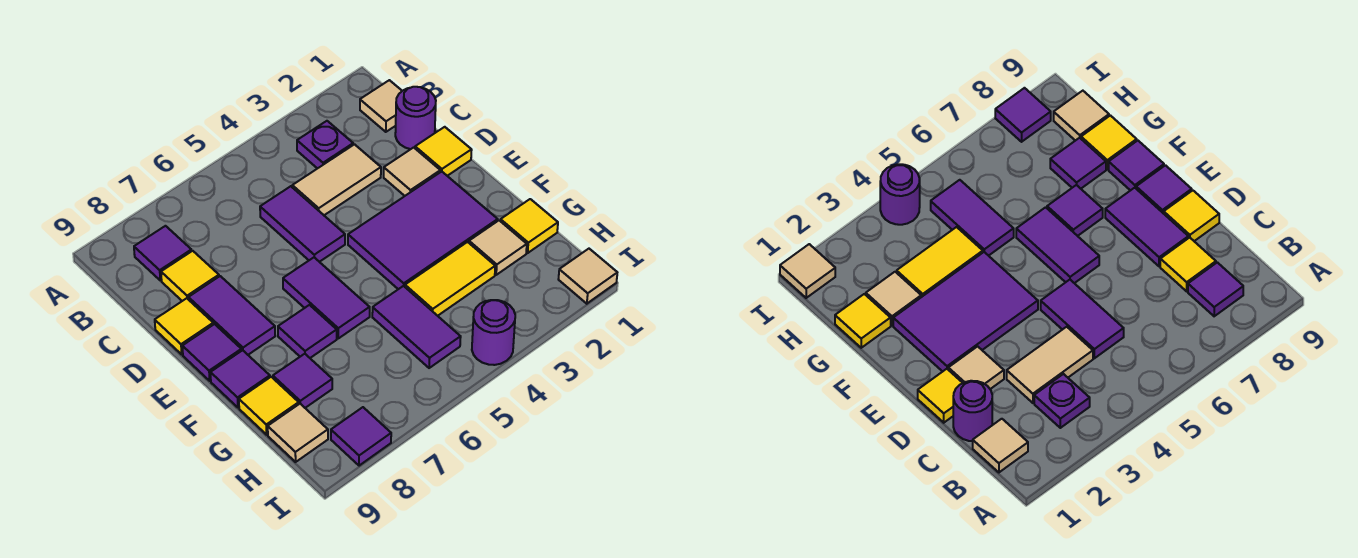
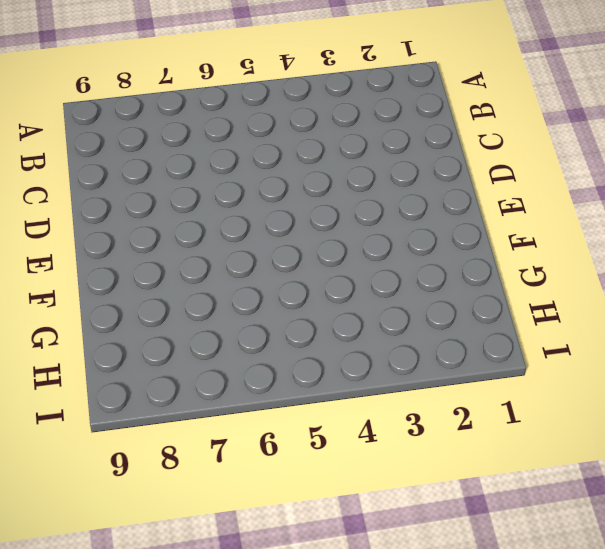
none -> tan 1x1 tile [360,80,402,132]
none -> purple 1x1 plate [297,121,353,169]
none -> purple 1x1 tile [134,226,192,281]

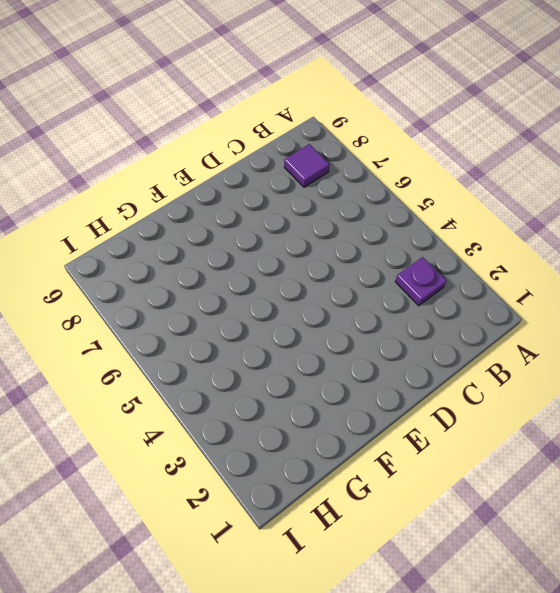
none -> tan 1x1 tile [360,80,402,132]
none -> purple 1x1 round brick [395,87,436,149]
none -> tan 1x2 tile [292,144,381,215]

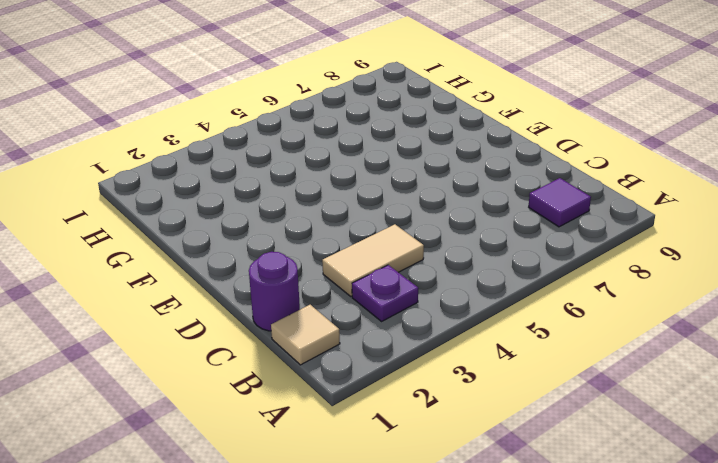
none -> purple 1x2 tile [260,186,345,262]
none -> yellow 1x1 tile [161,251,219,301]
none -> yellow 1x1 tile [415,127,472,176]

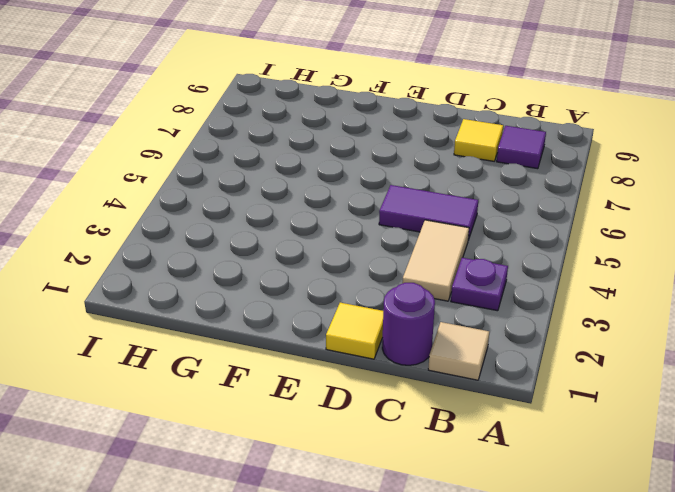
none -> tan 1x1 tile [384,147,440,196]
none -> purple 1x2 tile [188,276,275,355]
none -> yellow 1x1 tile [155,298,213,354]

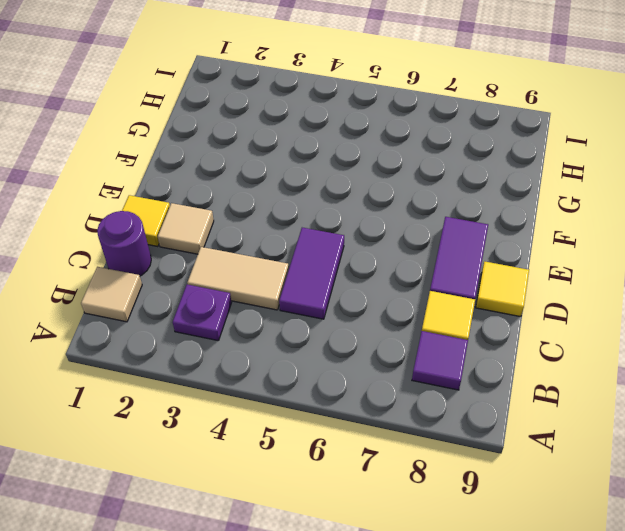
none -> purple 2x3 tile [348,172,498,289]
none -> purple 1x2 tile [283,258,370,338]
none -> purple 1x1 tile [182,324,241,381]

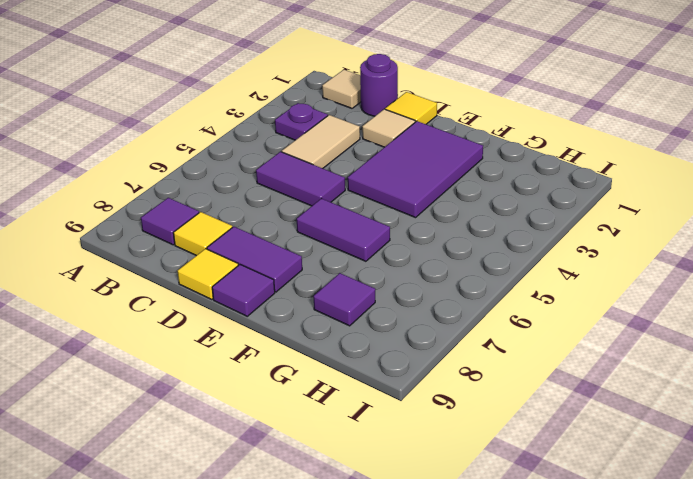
none -> purple 1x1 tile [278,305,337,358]
none -> purple 1x1 tile [210,350,270,407]
none -> yellow 1x1 tile [501,199,558,253]

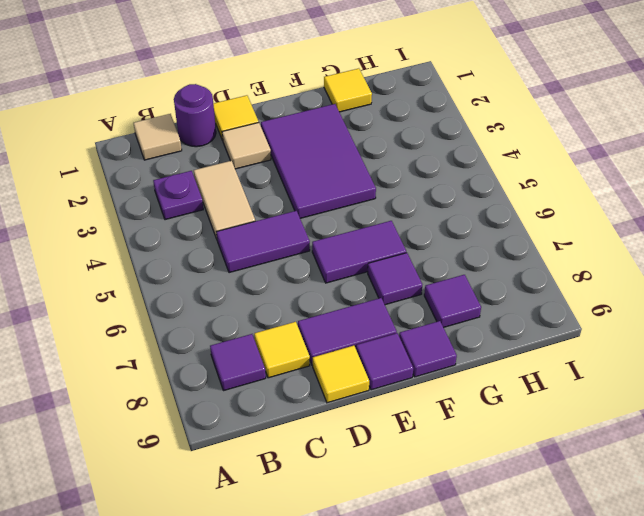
none -> tan 1x1 tile [469,221,527,275]
none -> yellow 1x2 tile [405,242,495,316]
none -> purple 1x2 tile [372,286,461,368]

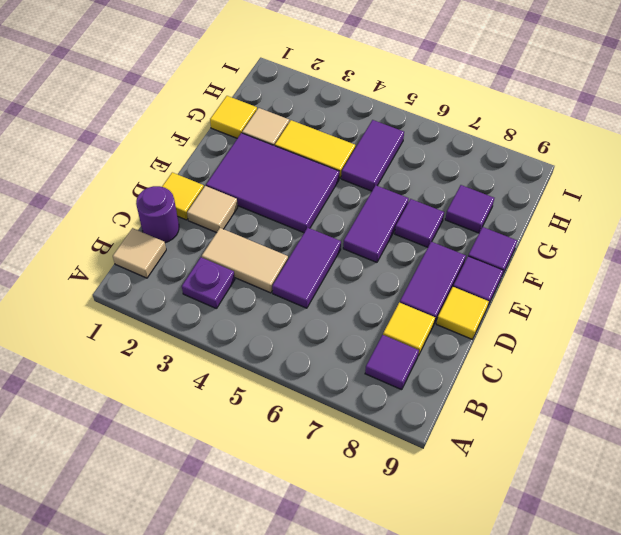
none -> yellow 1x1 tile [239,377,299,435]
none -> tan 1x1 tile [268,404,328,462]
none -> tan 1x1 tile [558,249,617,304]

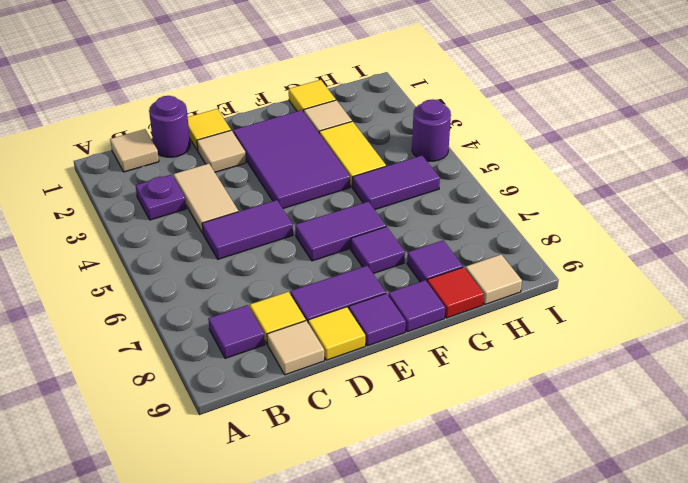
tan 1x1 tile [267,321,324,375] -> tan 1x1 tile moved to [558,249,617,304]
red 1x1 tile [427,267,484,318] -> yellow 1x1 tile [239,377,299,435]
none -> purple 1x1 tile [331,407,391,466]

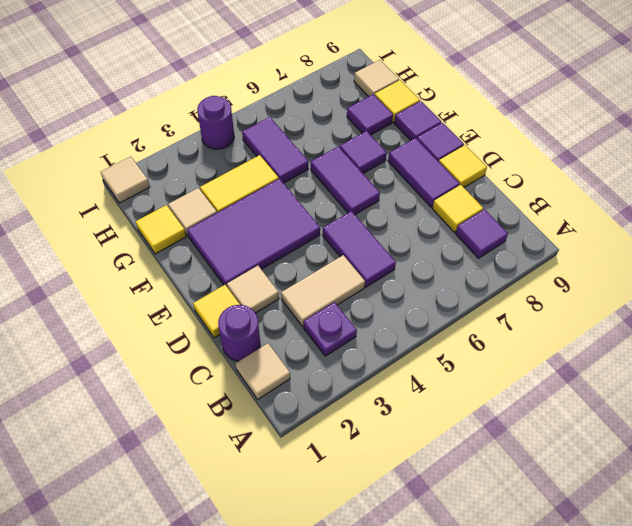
none -> purple 1x1 tile [331,407,391,466]

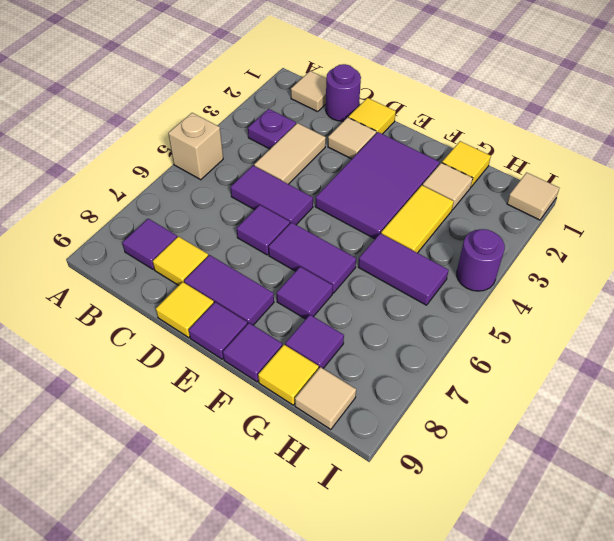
tan 1x1 brick [168,113,223,180] -> none
purple 1x1 tile [237,205,290,255] -> purple 1x1 tile moved to [331,407,391,466]

